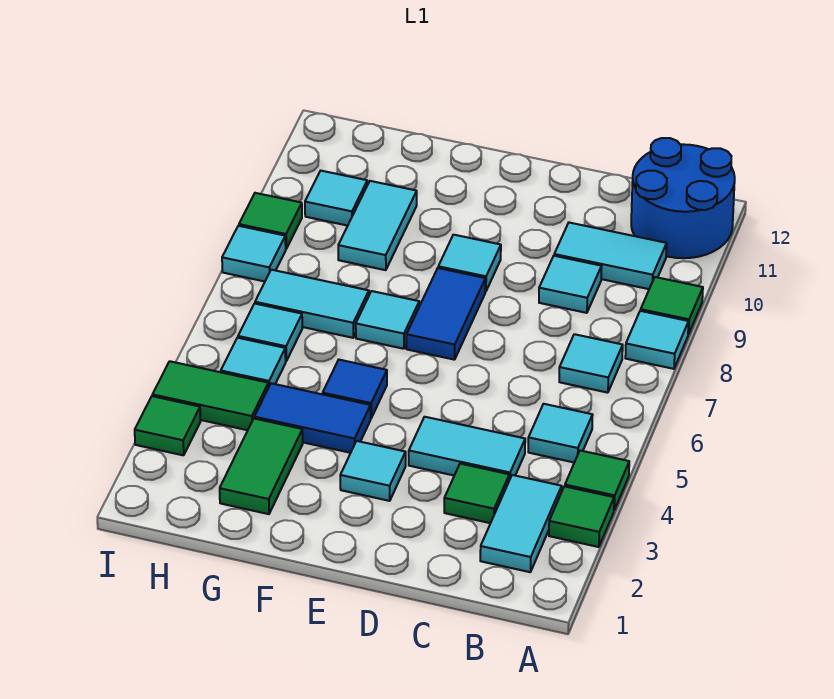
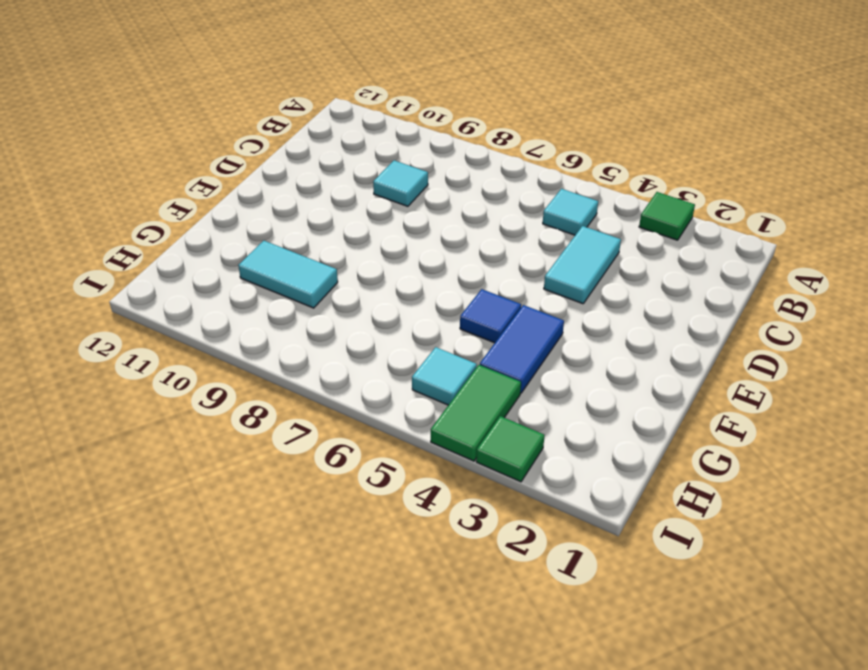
none -> green 1x1 tile [565,451,629,510]
none -> cyan 1x1 tile [625,311,689,369]
none -> green 1x1 tile [641,277,703,334]

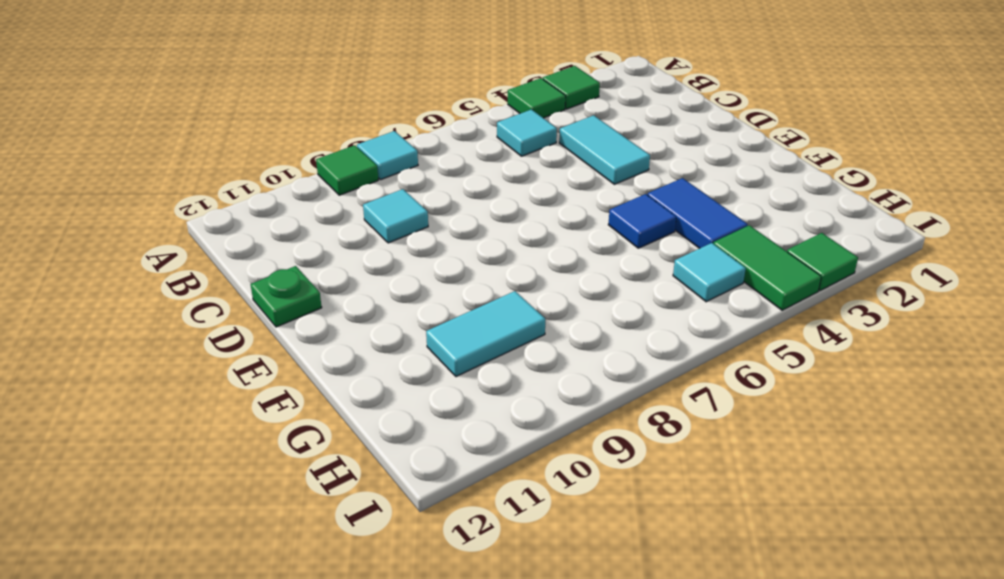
green 1x1 plate [251,266,322,327] -> none
none -> blue 2x2 round brick [631,138,735,258]
none -> cyan 1x2 tile [480,475,562,572]
none -> cyan 1x1 tile [559,334,623,393]

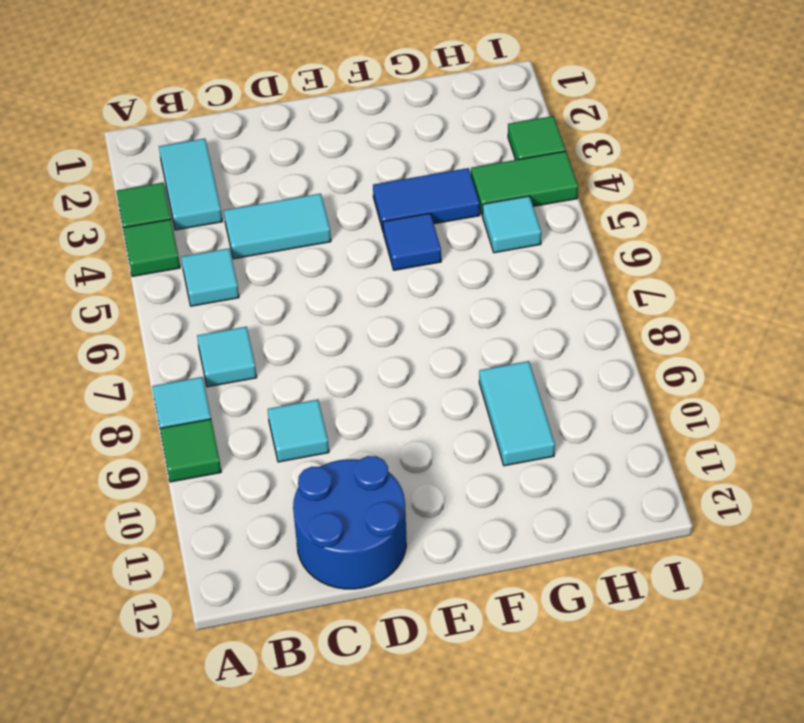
blue 2x2 round brick [293,456,406,589] -> blue 2x2 round brick moved to [631,138,735,258]
none -> cyan 1x2 tile [554,223,667,289]
none -> green 1x1 tile [444,464,509,523]
none -> cyan 1x1 tile [340,441,406,501]

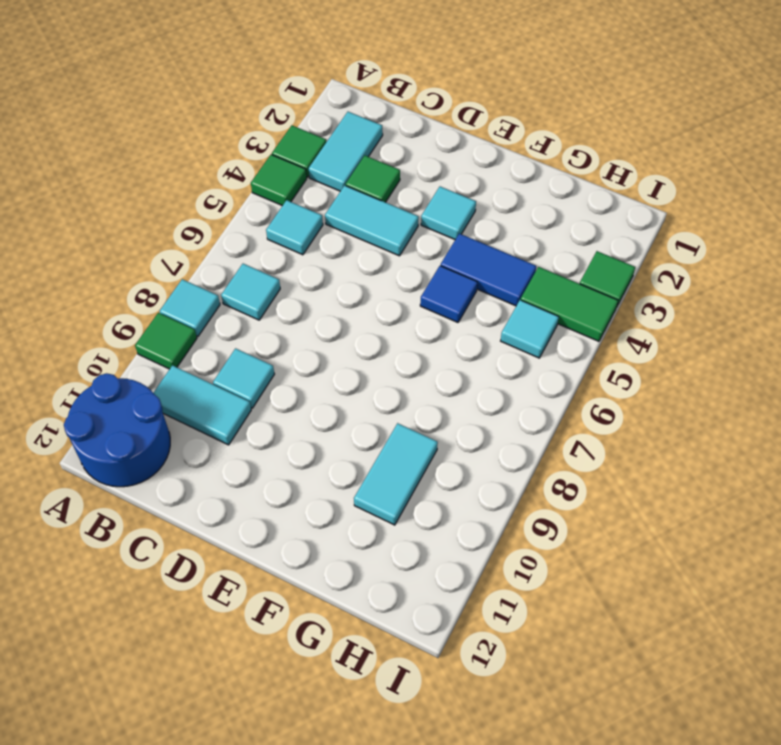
none -> blue 1x2 tile [406,268,485,360]
none -> cyan 1x1 tile [438,235,501,291]
none -> cyan 1x1 tile [356,291,419,349]

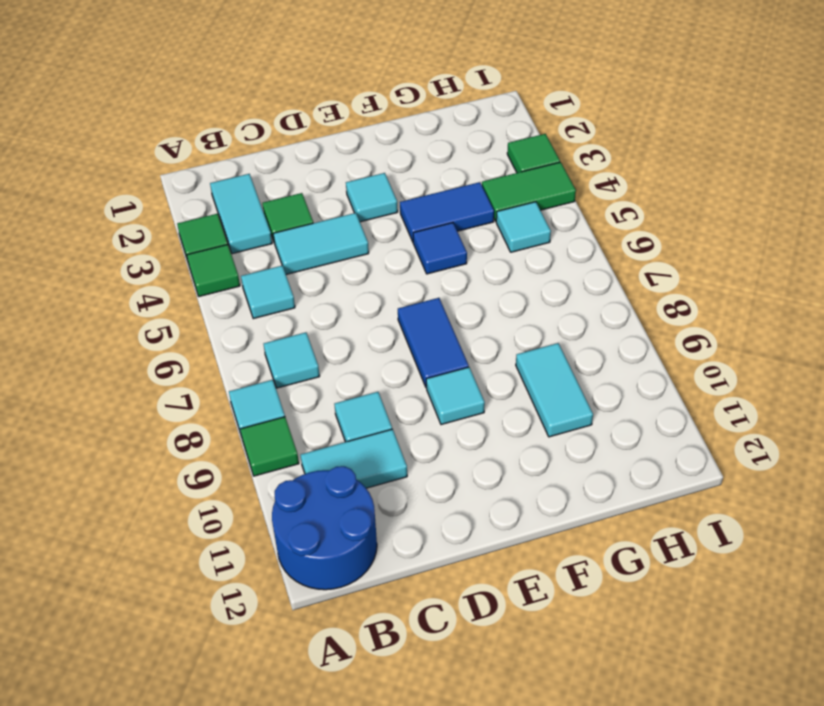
none -> cyan 1x1 tile [356,291,419,349]
none -> green 1x2 tile [220,419,303,514]
none -> cyan 1x2 tile [255,270,369,338]

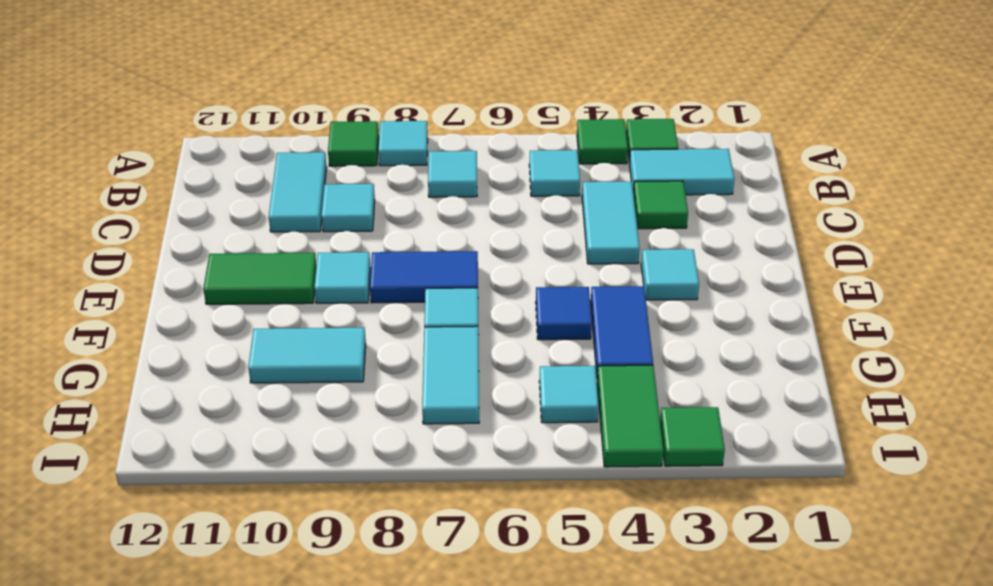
green 1x2 tile [203,253,317,304] -> green 1x2 tile moved to [220,419,303,514]
none -> blue 2x2 round brick [631,138,735,258]
none -> cyan 1x1 tile [238,304,302,361]
none -> cyan 1x1 tile [305,171,367,226]

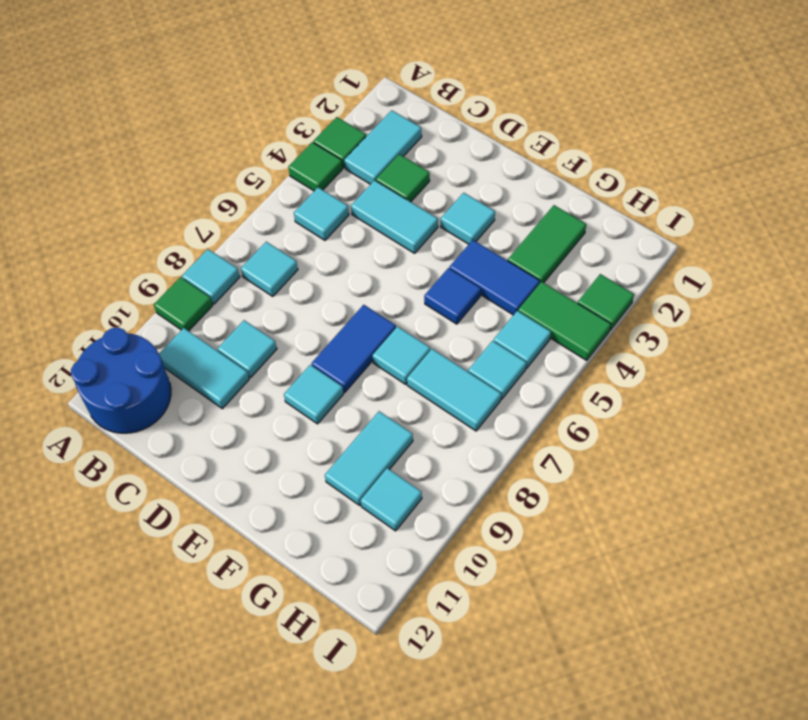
none -> cyan 1x1 tile [222,226,286,281]
none -> green 1x1 tile [239,193,302,249]

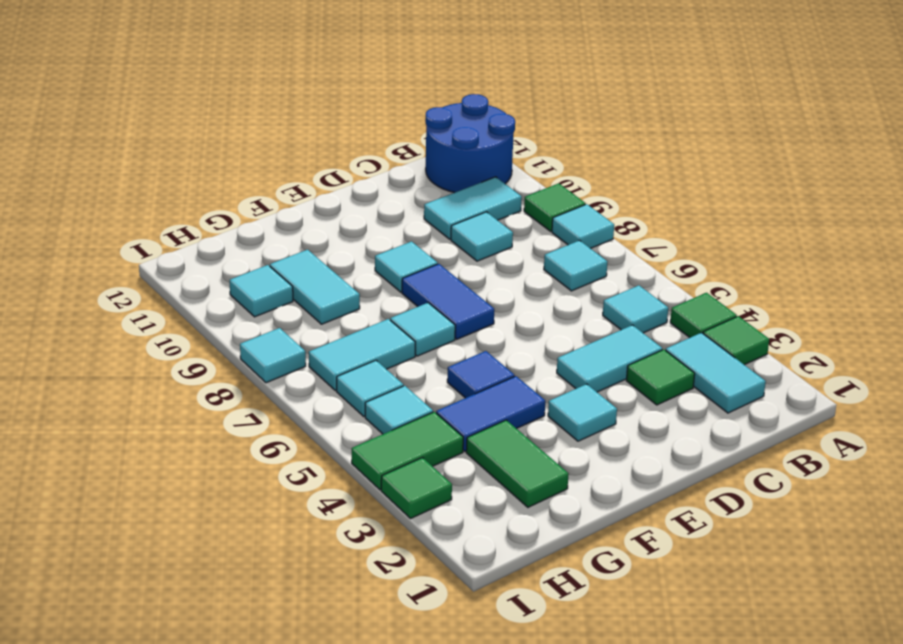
none -> green 1x1 tile [239,193,302,249]

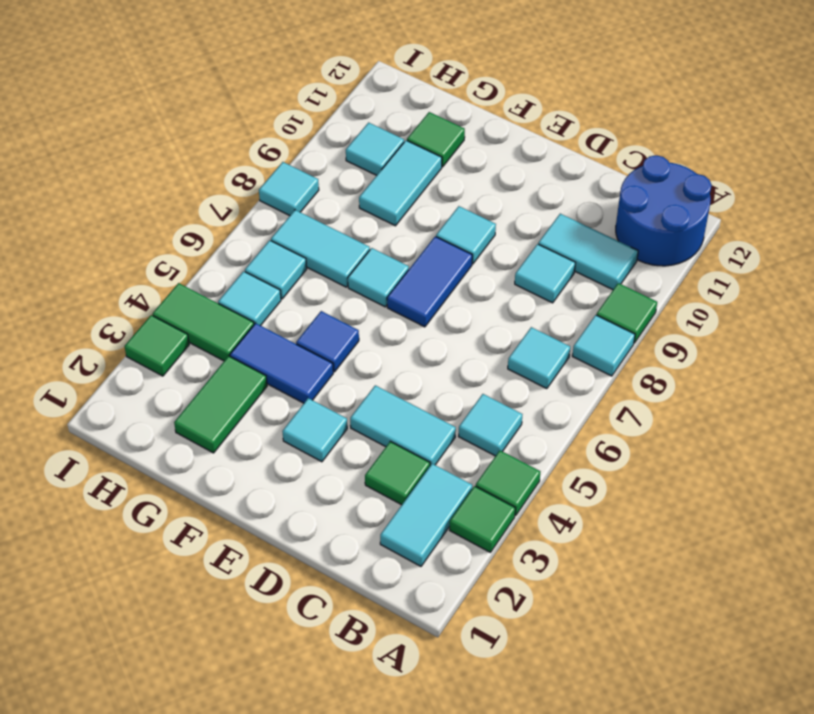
green 1x1 tile [407,112,465,167] -> green 1x1 tile moved to [239,193,302,249]

